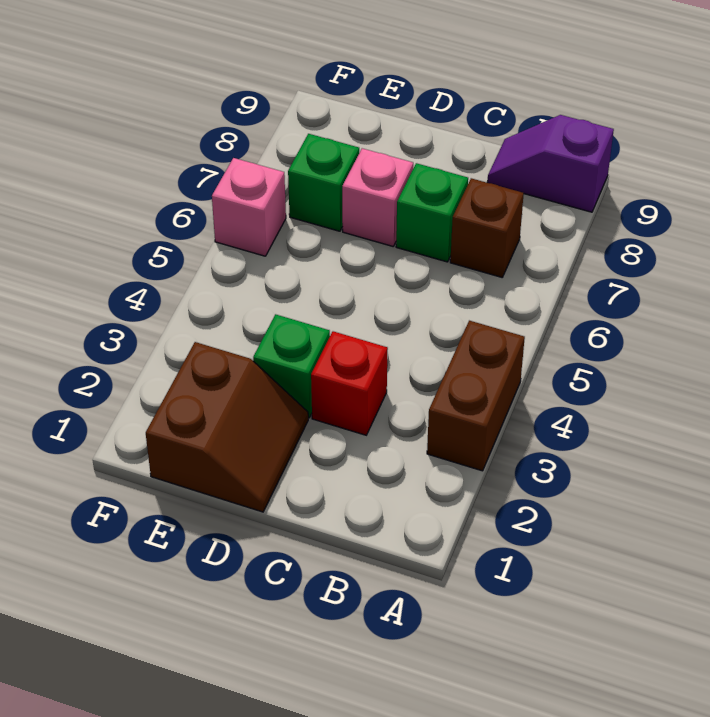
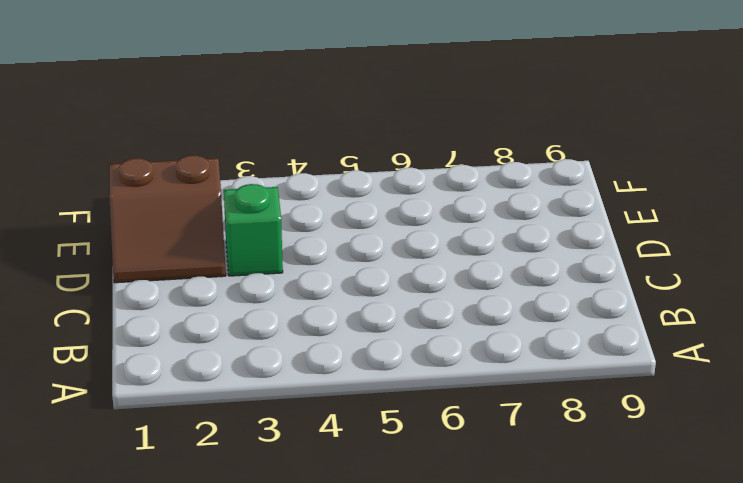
none -> brown 1x2 brick [427,321,525,471]
none -> purple 1x2 slope [487,115,614,212]

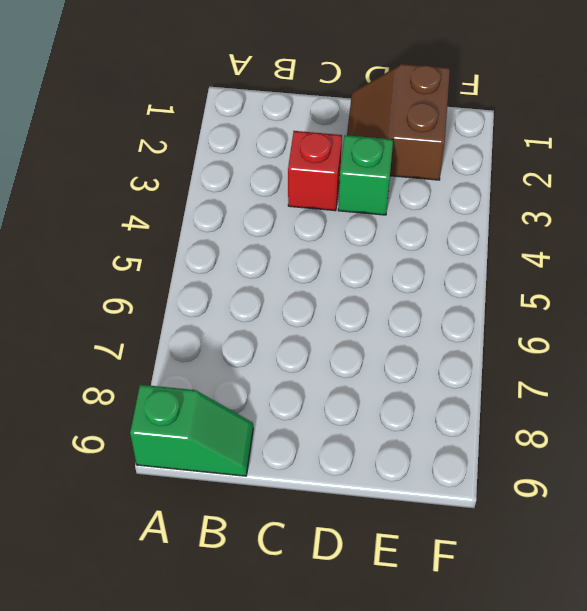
green 1x2 slope [130,385,253,476] -> purple 1x2 slope [487,115,614,212]
none -> brown 1x2 brick [427,321,525,471]
none -> brown 1x1 brick [450,178,524,277]

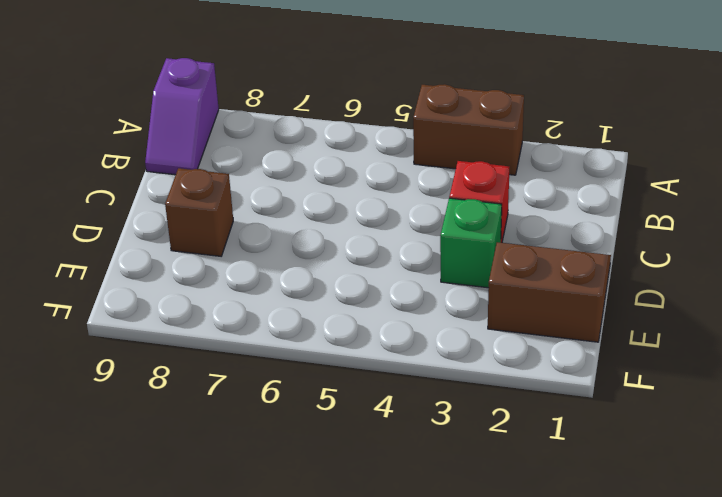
brown 1x1 brick [165,168,233,256] -> brown 1x1 brick moved to [450,178,524,277]
none -> green 1x1 brick [396,163,468,262]
none -> pink 1x1 brick [342,148,413,246]

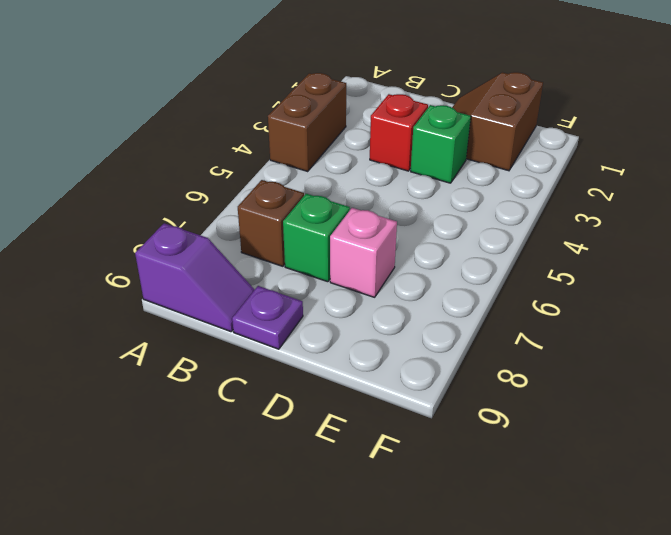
purple 1x1 plate [232,286,303,349] -> none
none -> green 1x1 brick [288,134,359,231]
none -> pink 1x1 brick [212,158,286,256]

